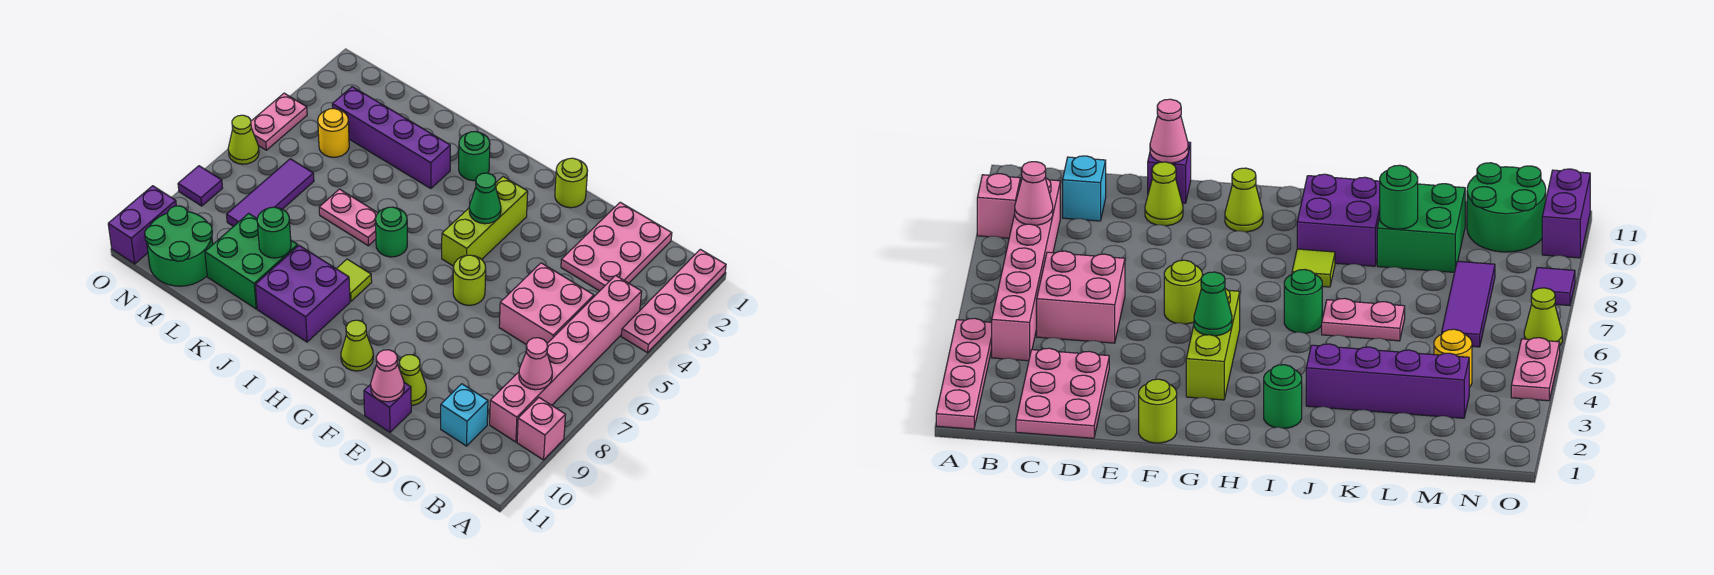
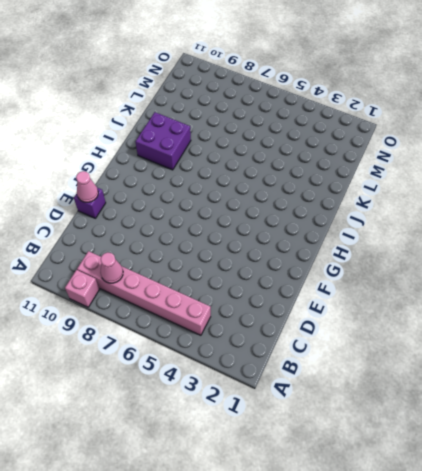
none -> pink 1x4 plate [621,249,726,353]
none -> pink 2x3 plate [561,202,672,291]
none -> pink 2x2 brick [499,263,594,345]
none -> cyan 1x1 brick [441,384,488,446]

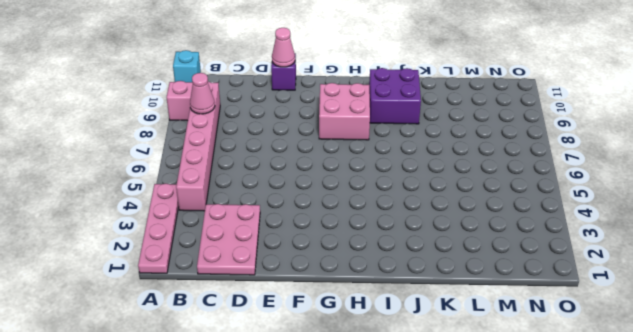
cyan 1x1 brick [173,50,201,82] -> cyan 1x1 brick moved to [441,384,488,446]
pink 2x2 brick [319,83,370,140] -> pink 2x2 brick moved to [499,263,594,345]
none -> lime 1x1 cone [399,355,426,405]
none -> lime 1x1 round brick [555,158,587,208]
none -> lime 1x1 round brick [453,255,486,305]
none -> lime 1x3 brick [442,177,528,266]

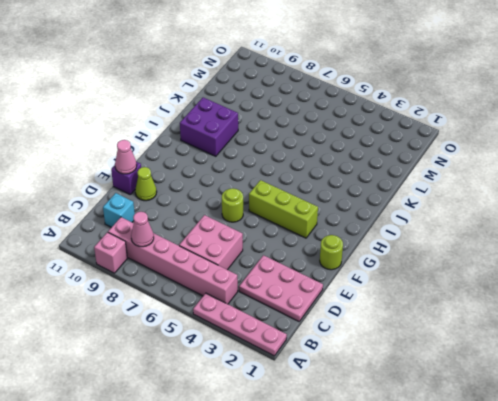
none -> lime 1x1 cone [341,320,373,371]
none -> green 1x1 round brick [459,131,490,181]
none -> green 1x1 round brick [376,207,407,257]
none -> lime 1x1 tile [337,259,372,301]

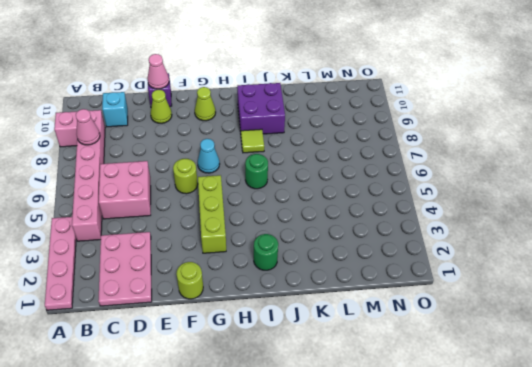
cyan 1x1 cone [198,139,220,173] -> none
none -> purple 1x4 brick [332,87,450,189]
none -> pink 1x2 plate [319,189,378,246]
none -> green 2x2 brick [205,213,298,309]
none -> yellow 1x1 round brick [318,109,349,157]

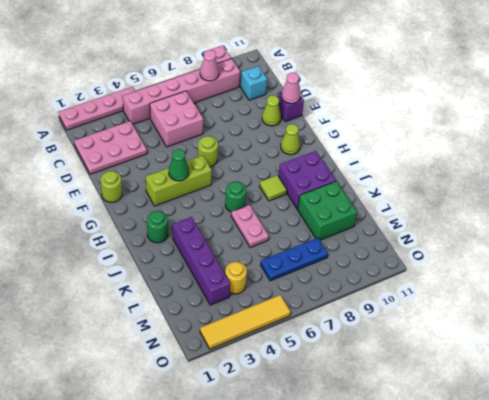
blue 1x3 plate [261,238,328,281] -> purple 1x3 tile [227,159,314,227]
yellow 1x4 tile [200,295,290,349] -> pink 1x2 plate [251,93,307,150]
none -> green 2x2 round brick [145,206,213,286]
none -> lime 1x1 cone [228,115,259,164]
none -> purple 1x1 tile [178,166,222,206]
none -> purple 1x2 brick [108,186,176,264]

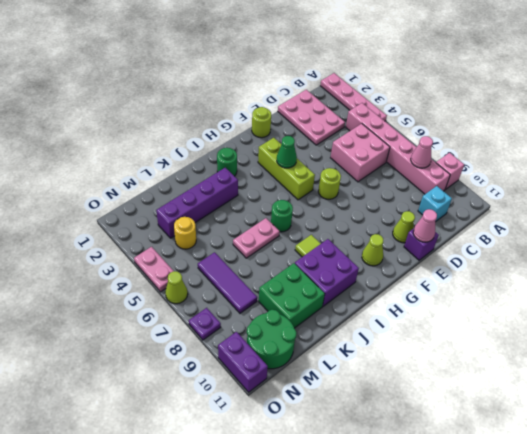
purple 1x1 plate [189,308,221,340] -> purple 1x1 tile [178,166,222,206]
none -> green 1x1 round brick [257,207,291,258]

